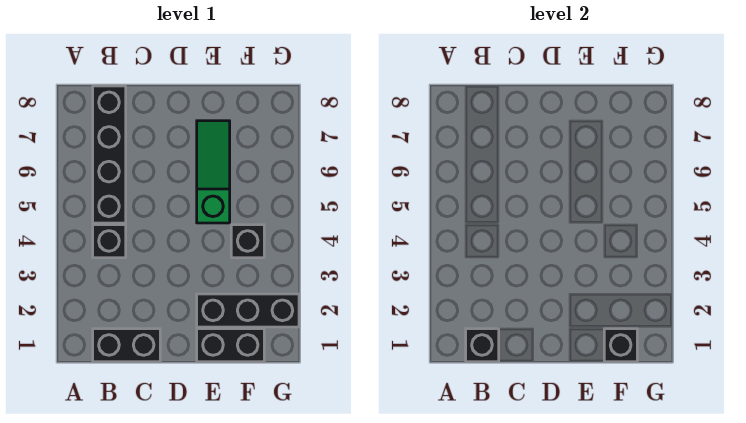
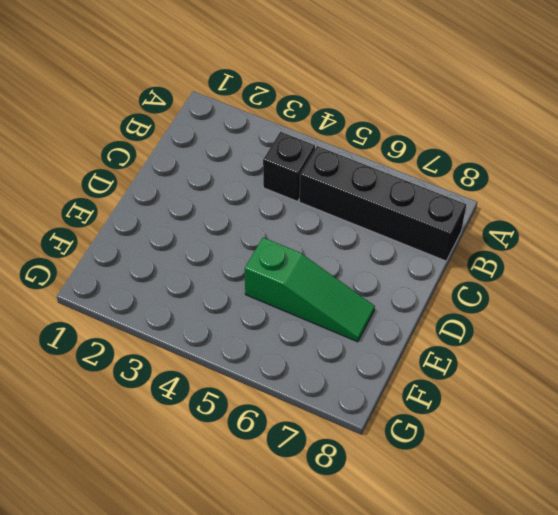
none -> black 1x2 brick [93,329,160,362]
none -> black 1x2 brick [197,329,264,362]

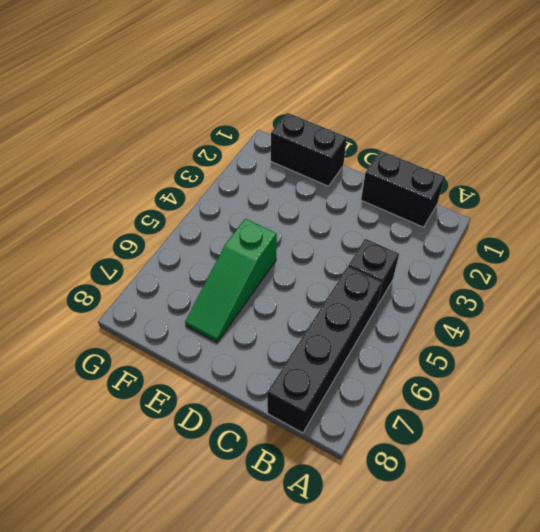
none -> black 1x3 brick [197,294,299,327]
none -> black 1x1 brick [231,225,264,258]

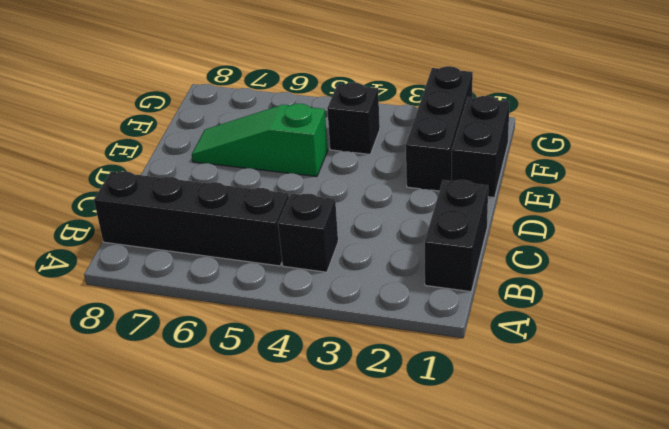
none -> black 1x1 brick [466,329,499,362]
none -> black 1x1 brick [604,329,637,362]

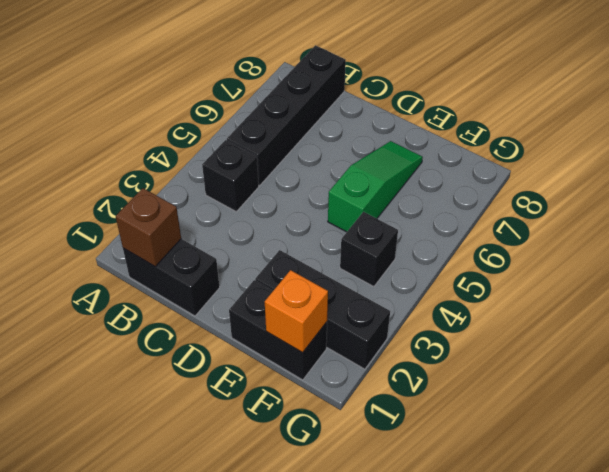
brown 1x1 brick [116,188,181,266] -> black 1x1 brick [466,329,499,362]
orange 1x1 brick [265,270,328,353] -> black 1x1 brick [604,329,637,362]

